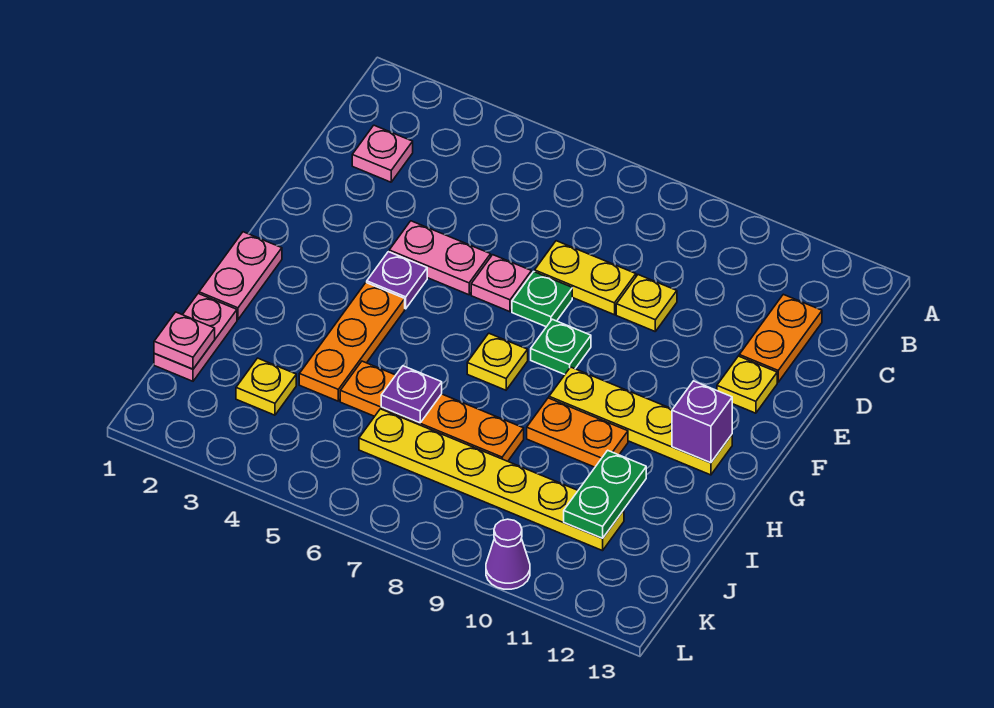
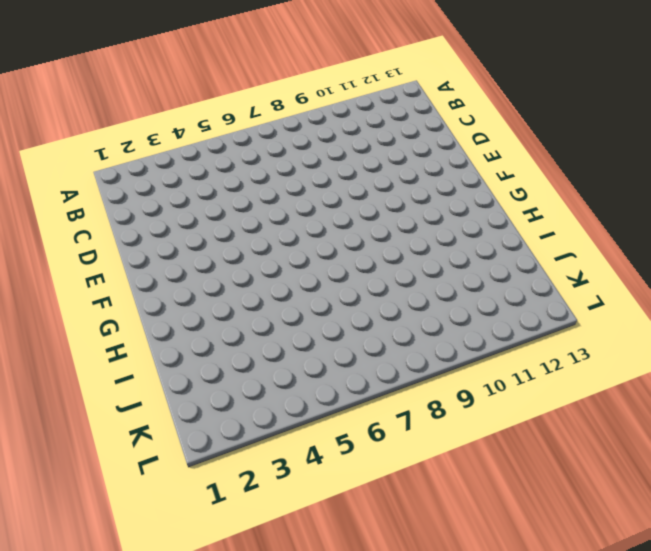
none -> pink 1x1 plate [352,125,413,182]
none -> orange 1x2 plate [739,294,822,382]
none -> yellow 1x2 plate [535,241,636,315]

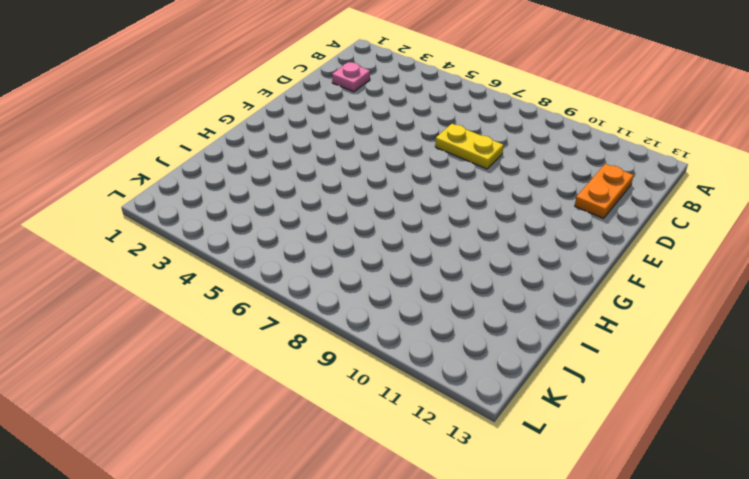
none -> yellow 1x1 plate [616,275,677,331]
none -> pink 1x2 plate [389,221,491,295]
none -> pink 1x1 plate [471,255,532,312]

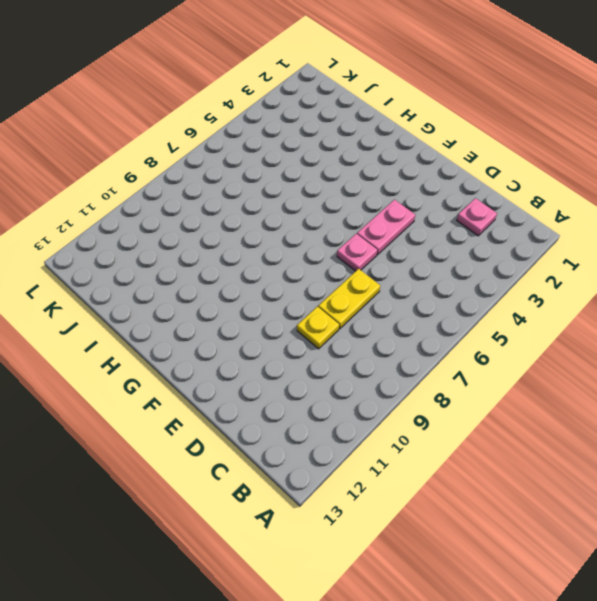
none -> orange 1x2 plate [739,294,822,382]
none -> green 1x1 plate [512,272,572,327]
none -> yellow 1x1 plate [717,356,777,413]

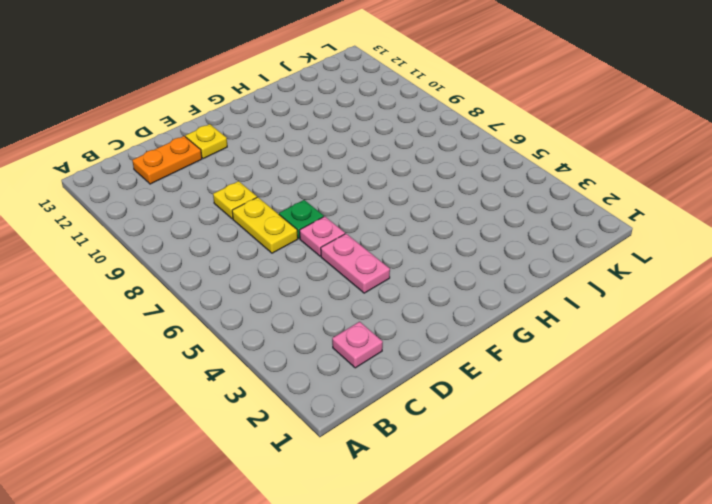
none -> purple 1x1 plate [367,252,427,309]
none -> green 1x1 plate [531,319,591,374]
none -> pink 1x2 plate [199,232,282,320]

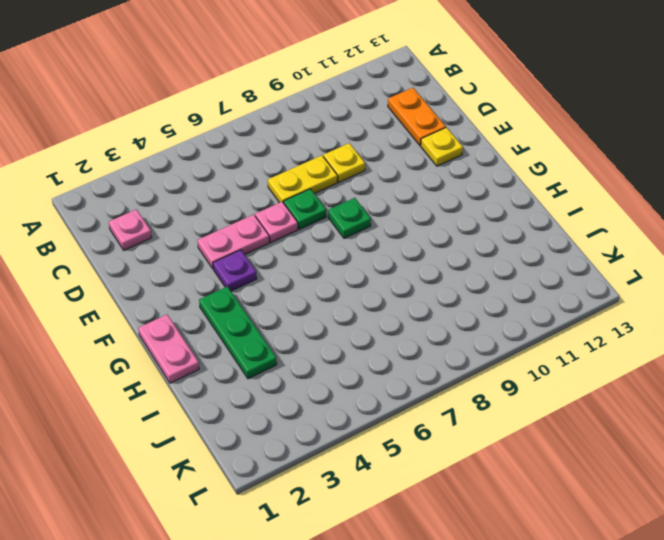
green 1x3 plate [199,287,277,379] -> none
none -> orange 1x3 plate [299,283,405,401]
none -> yellow 1x1 plate [467,333,528,390]
none -> yellow 1x4 plate [549,367,732,475]

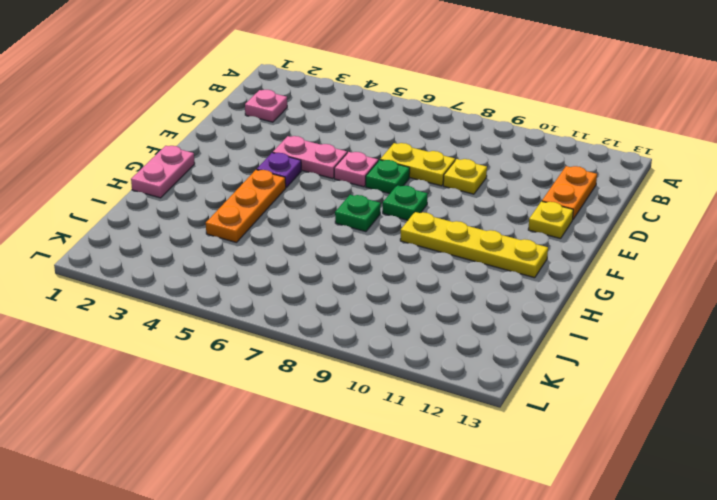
green 1x1 plate [335,195,381,232] -> yellow 1x1 plate [467,333,528,390]
none -> orange 1x2 plate [527,398,628,467]
none -> pink 1x2 plate [154,294,237,381]
none -> orange 1x4 plate [340,361,524,461]

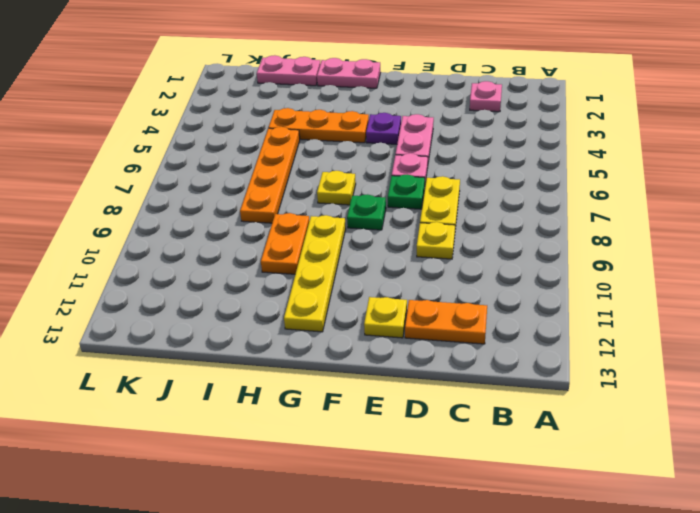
none -> yellow 1x1 plate [236,358,296,415]
none -> yellow 1x6 plate [359,409,624,551]
none -> purple 1x1 cone [486,519,530,589]

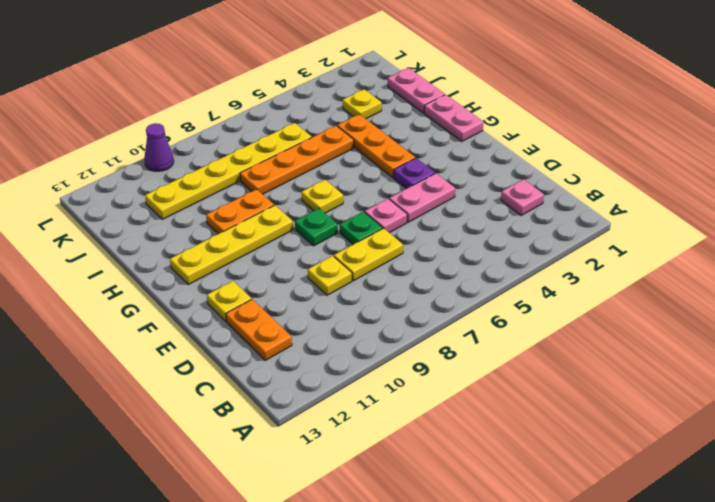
none -> purple 1x1 brick [672,381,732,463]
none -> purple 1x1 plate [381,366,442,423]
none -> green 1x2 plate [564,450,646,538]

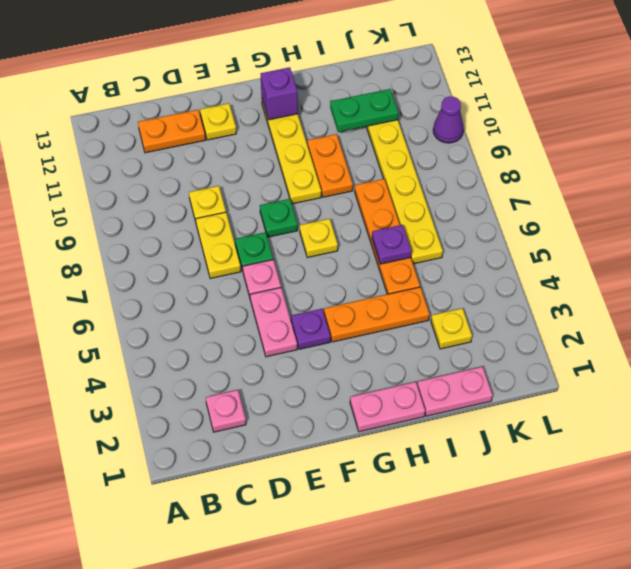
none -> pink 1x1 plate [154,312,215,369]

